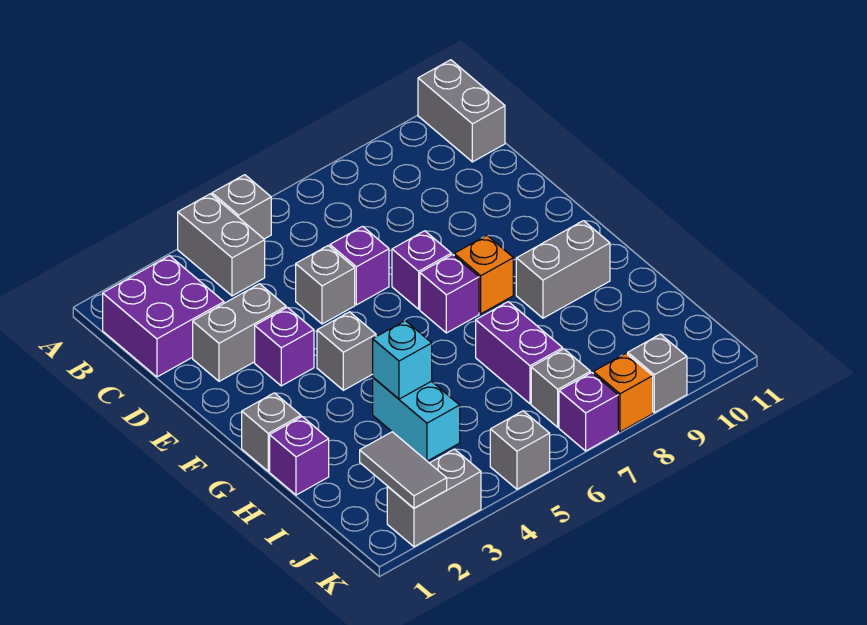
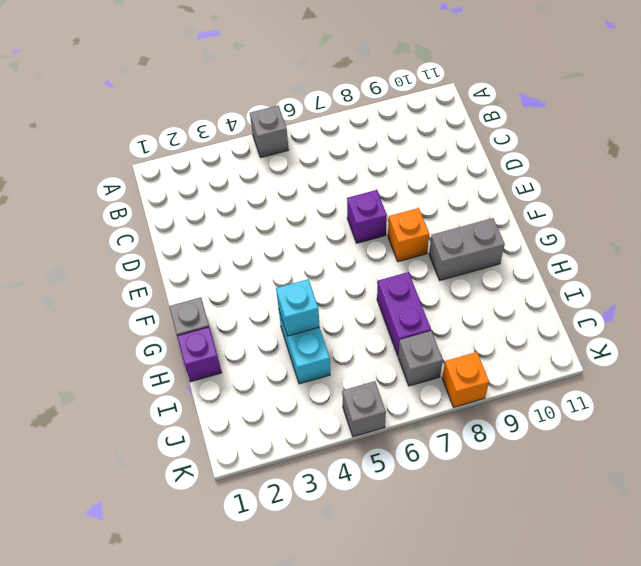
none -> grey 1x2 brick [178,194,265,296]
none -> grey 1x2 brick [418,60,505,162]
none -> purple 2x2 brick [103,256,224,377]

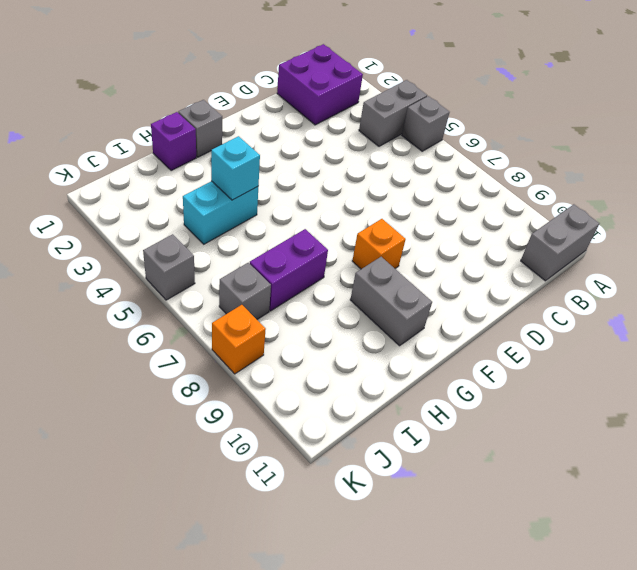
none -> grey 1x2 brick [193,284,286,381]
none -> grey 1x1 brick [296,246,355,324]
none -> purple 1x1 brick [330,226,389,305]

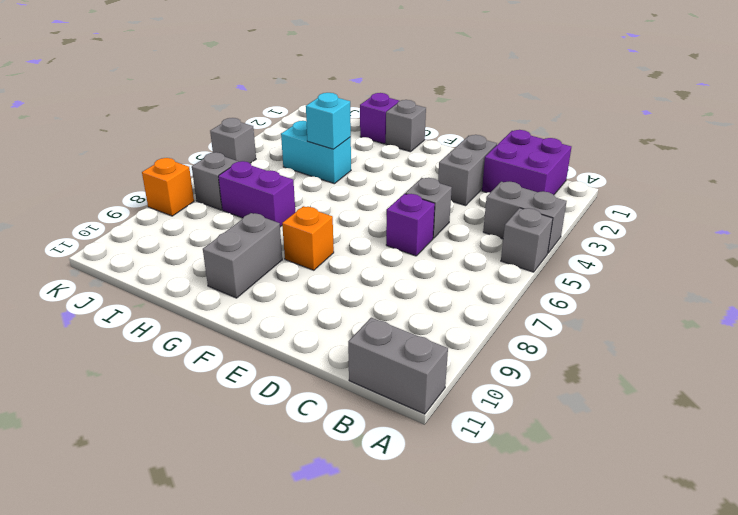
none -> purple 1x1 brick [255,307,314,386]
none -> purple 1x1 brick [392,231,451,309]
none -> grey 1x1 brick [317,312,376,390]

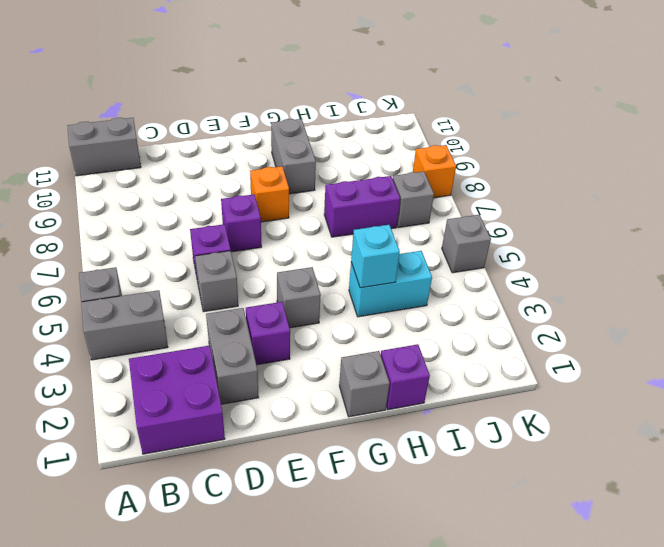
none -> purple 1x1 brick [420,254,479,333]
none -> grey 1x2 brick [387,449,481,547]
none -> purple 1x1 brick [559,373,618,451]

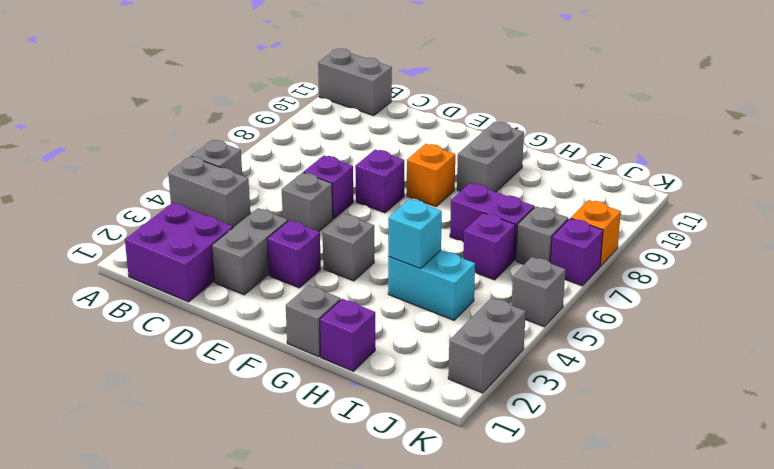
purple 1x1 brick [463,213,515,280] -> purple 1x1 brick moved to [420,254,479,333]
none -> grey 1x1 brick [628,334,687,413]
none -> grey 1x2 tile [360,432,447,508]

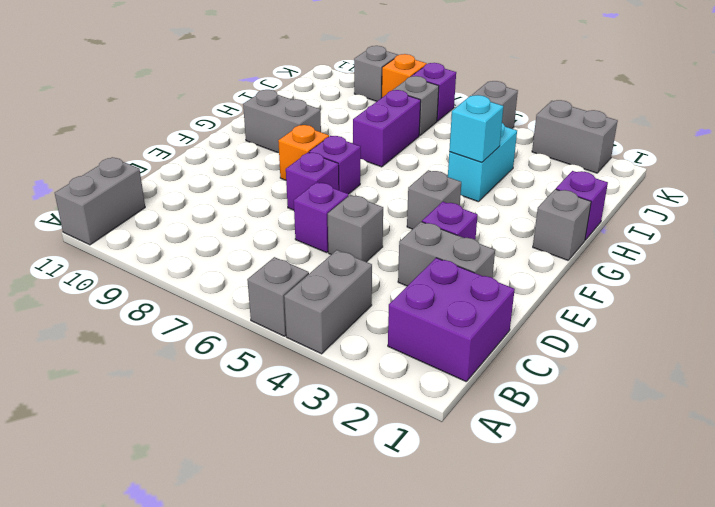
none -> grey 1x2 tile [360,432,447,508]

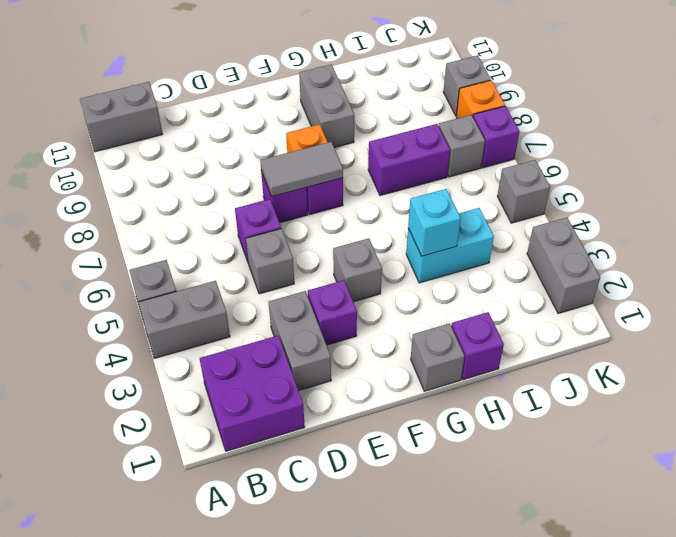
grey 1x2 tile [260,142,343,197] -> grey 1x2 tile moved to [360,432,447,508]

